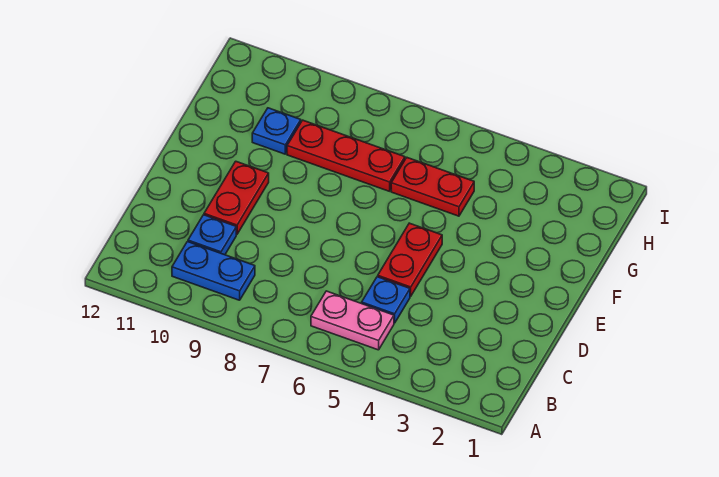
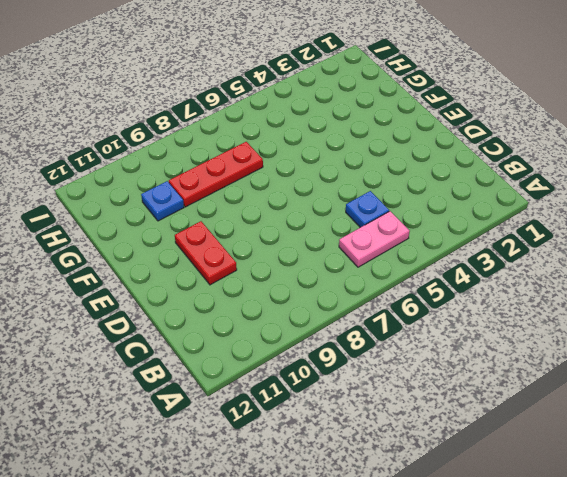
none -> blue 1x2 plate [172,242,255,300]
none -> blue 1x1 plate [188,215,236,255]

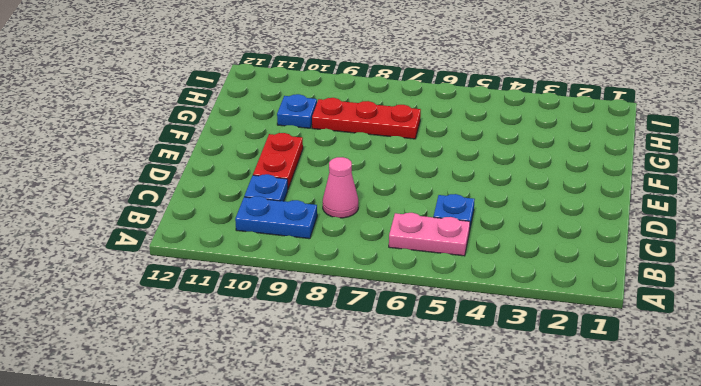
pink 1x1 cone [323,157,358,218] -> none
none -> red 1x2 plate [378,223,442,296]
none -> red 1x2 plate [391,158,474,216]

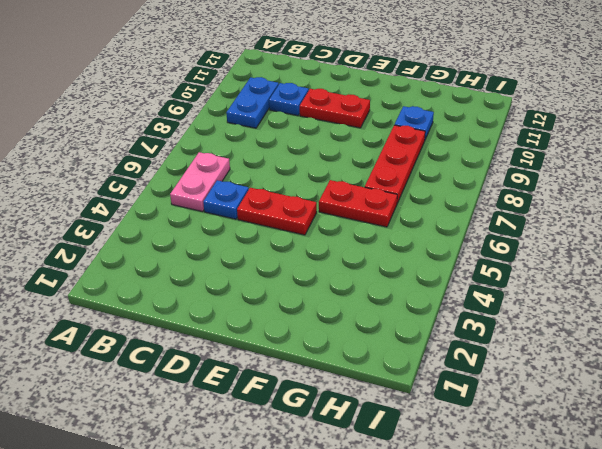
red 1x2 plate [319,180,397,227] -> red 1x2 plate turned to [391,158,474,216]

